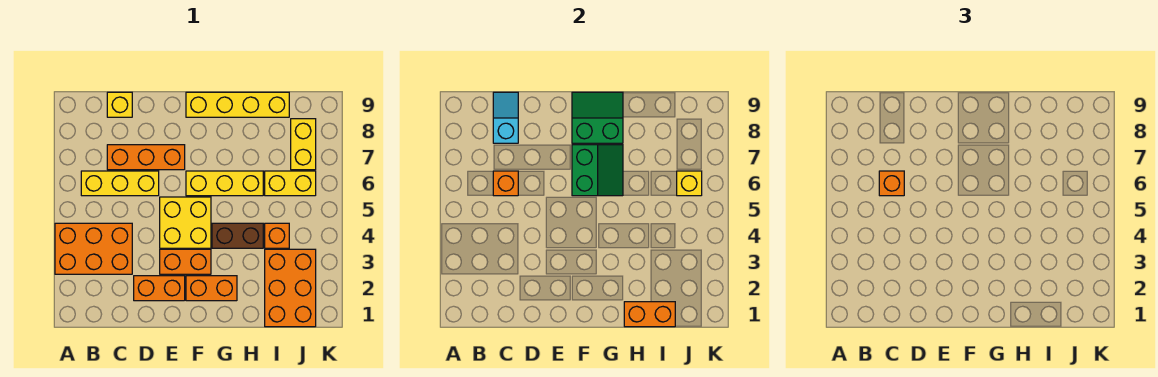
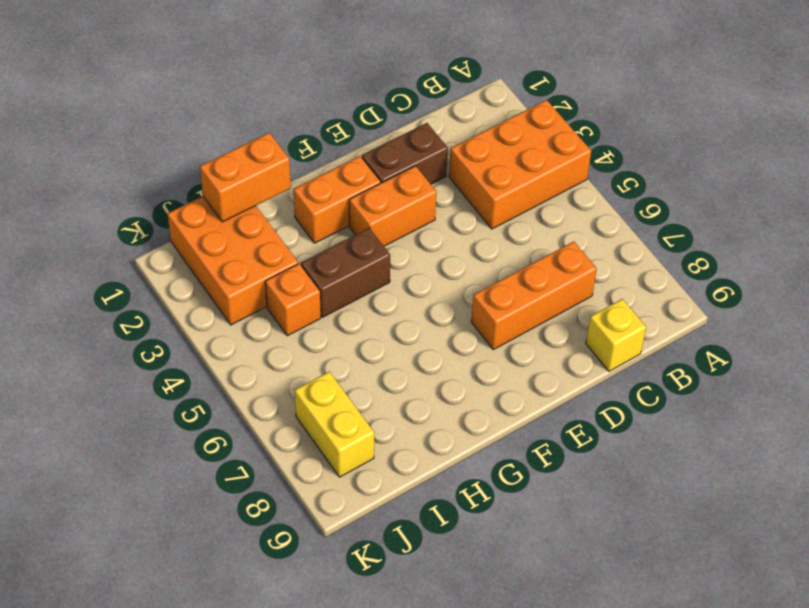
brown 1x2 brick [362,123,448,184] -> orange 1x2 brick [134,276,185,301]
none -> yellow 1x3 brick [81,171,159,196]
none -> yellow 2x2 brick [160,197,211,248]
none -> yellow 1x3 brick [186,171,263,196]

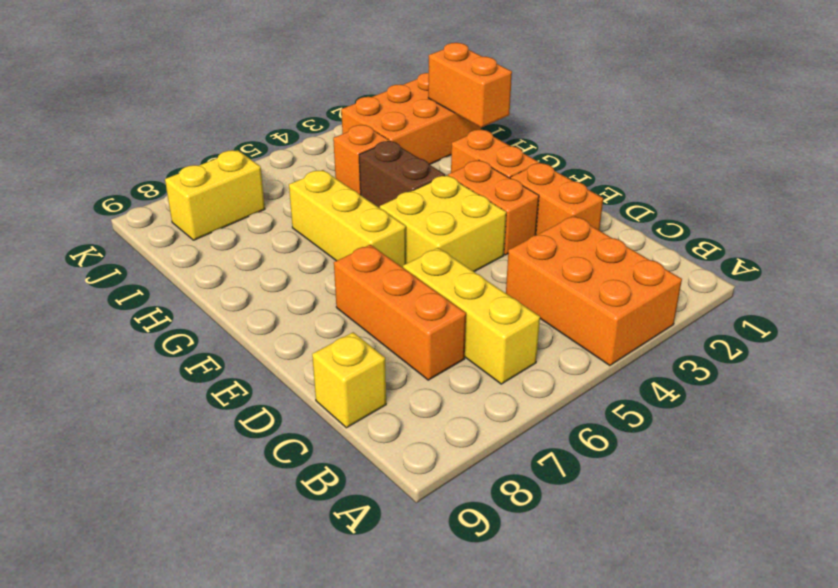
none -> yellow 1x4 brick [186,92,289,117]
none -> yellow 1x2 brick [265,171,316,196]
none -> orange 1x1 brick [493,171,518,196]

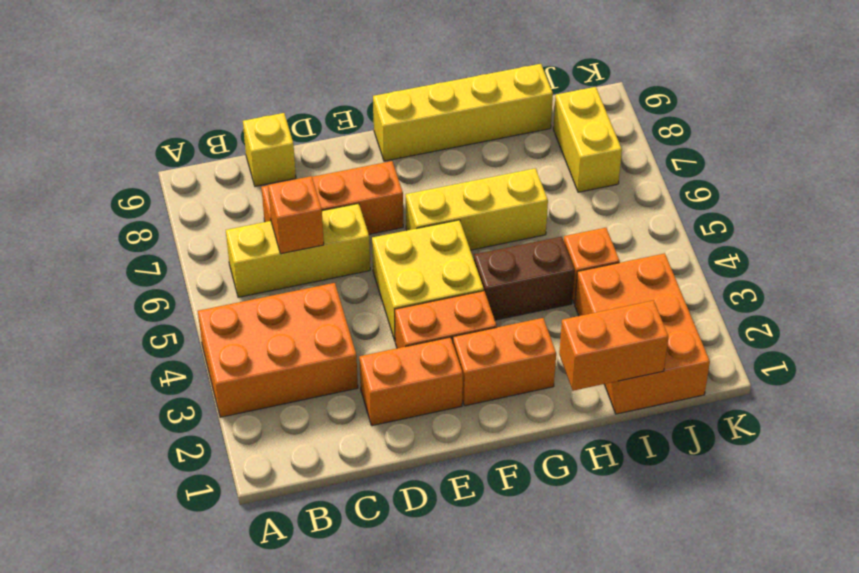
none -> yellow 1x2 brick [265,171,316,196]
none -> cyan 1x2 slope [493,92,518,143]
none -> green 2x2 slope [572,145,623,196]

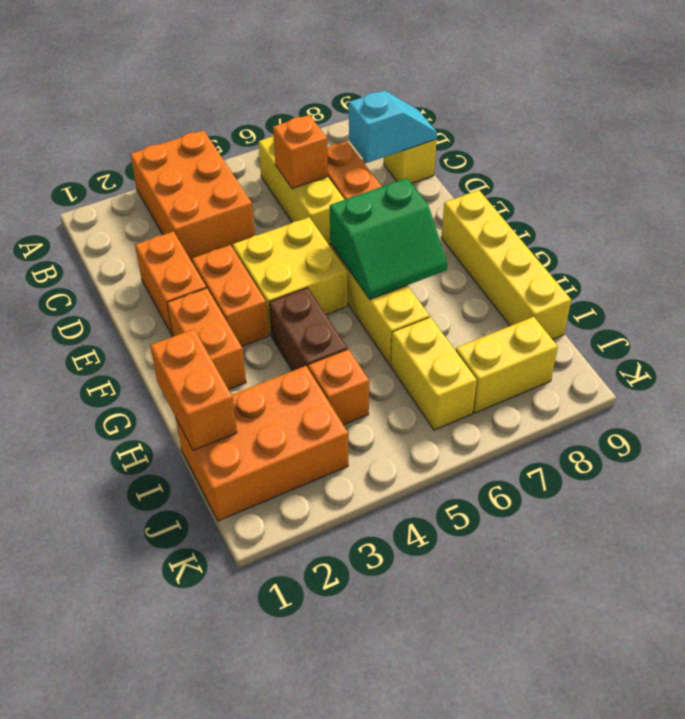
none -> green 2x2 slope [572,92,623,143]
none -> yellow 1x1 brick [677,171,702,196]
none -> orange 1x1 brick [879,171,904,196]

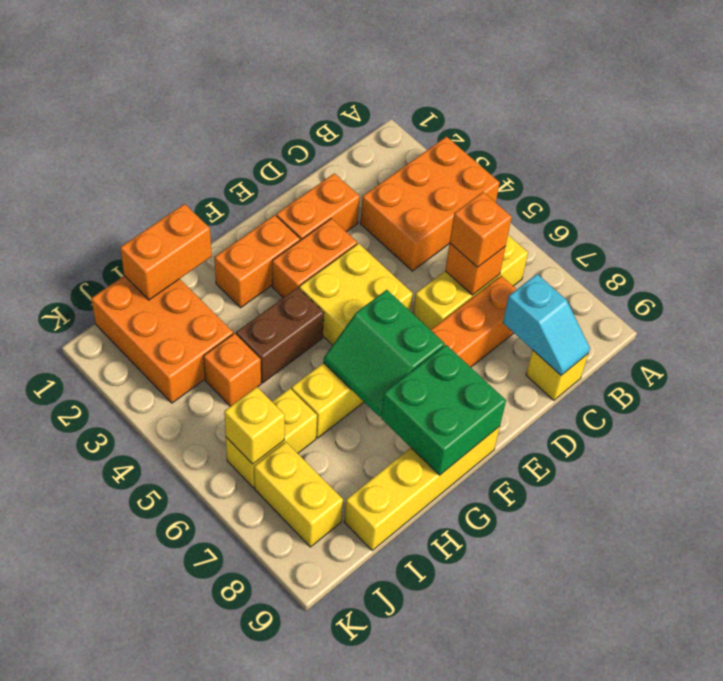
green 2x2 brick [381,345,506,475] -> green 2x2 slope [572,92,623,143]

